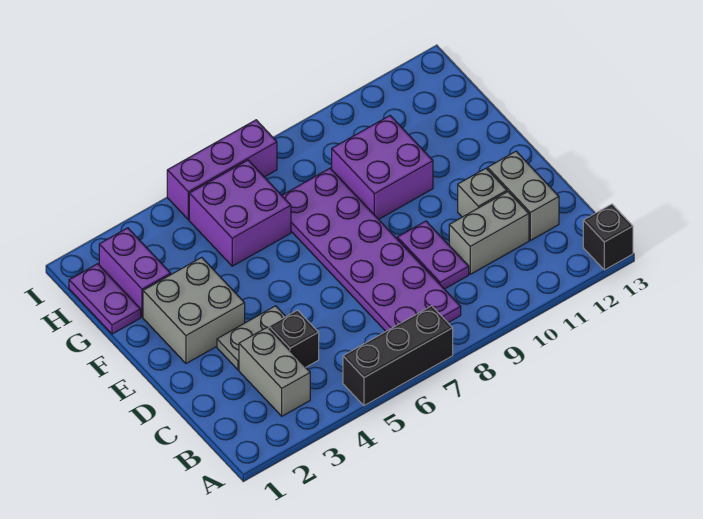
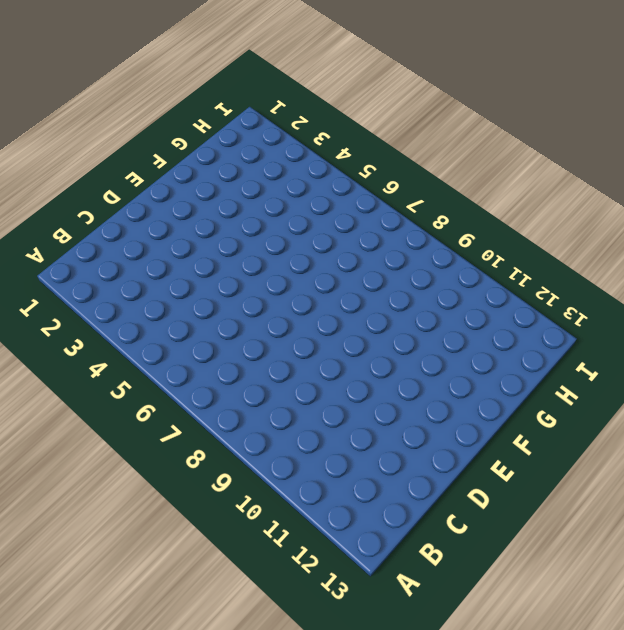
none -> black 1x3 brick [343,306,453,406]
none -> black 1x1 brick [583,204,633,270]
none -> grey 1x2 brick [239,327,310,416]

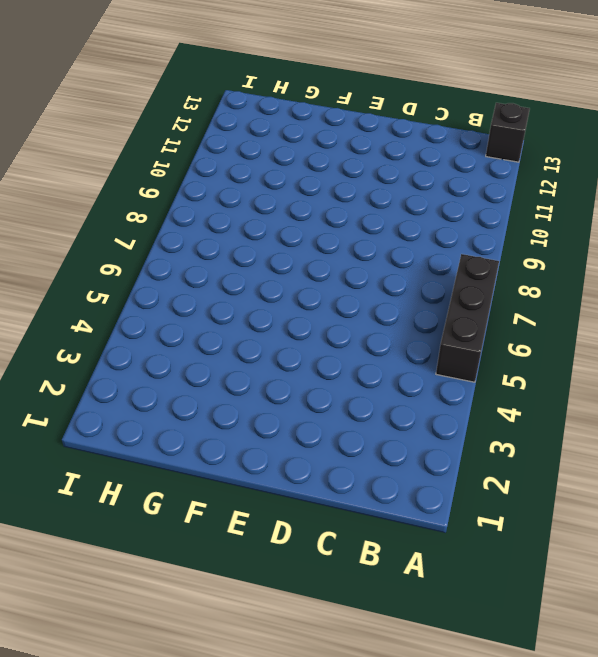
none -> grey 1x2 brick [239,327,310,416]
none -> purple 2x6 plate [282,168,461,331]
none -> black 1x1 brick [269,310,319,367]

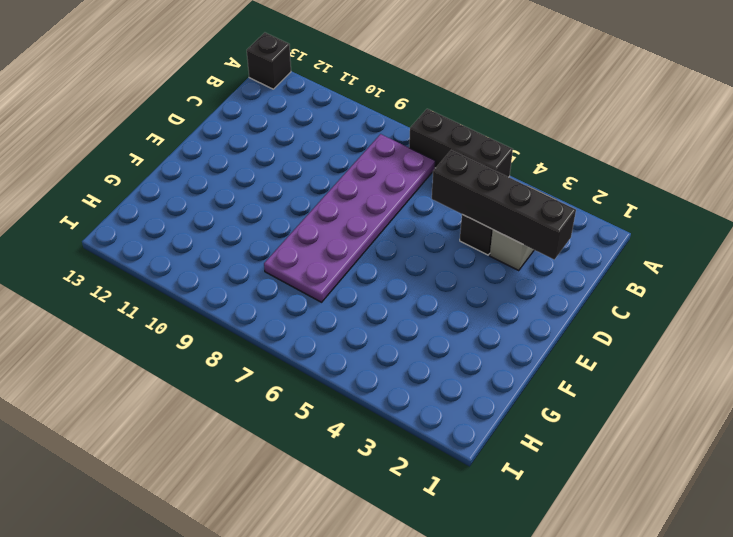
black 1x4 brick [432,150,576,259] -> none
none -> purple 1x2 plate [397,221,469,289]
none -> grey 1x2 brick [449,192,529,274]
none -> grey 1x2 brick [488,151,559,240]

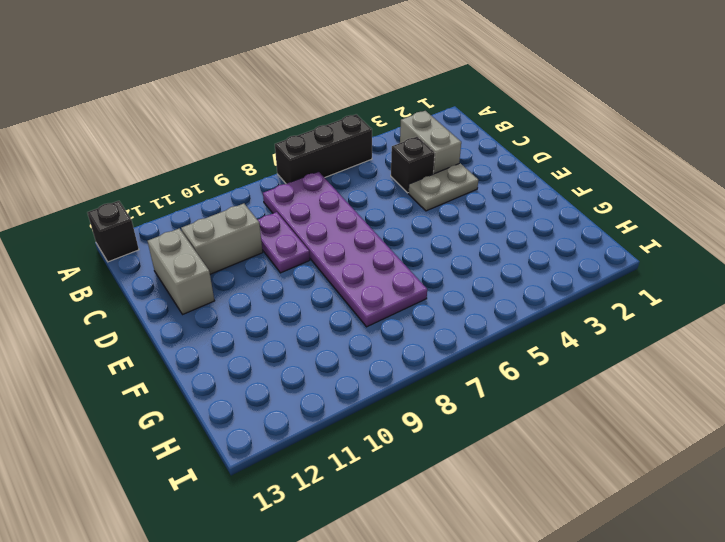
none -> grey 1x1 brick [458,168,507,217]
none -> grey 2x2 brick [143,257,245,363]
none -> purple 2x2 brick [332,116,433,219]

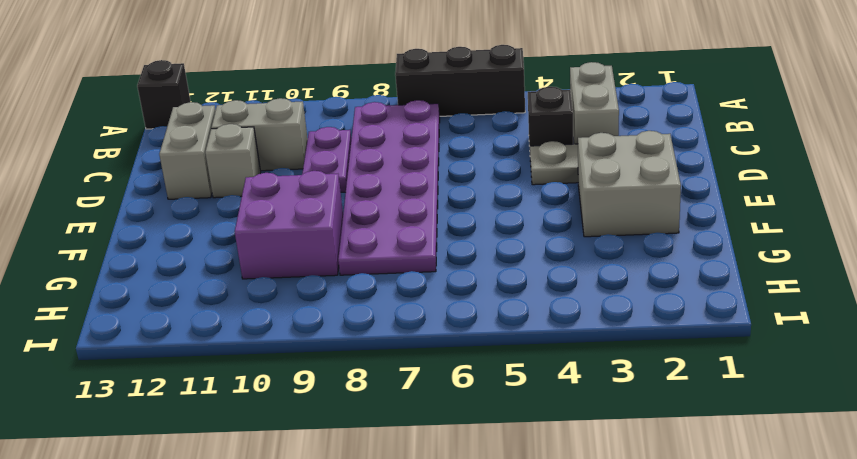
none -> purple 1x2 plate [69,264,141,334]
none -> purple 1x2 brick [99,228,171,317]
none -> purple 2x2 brick [189,160,291,266]

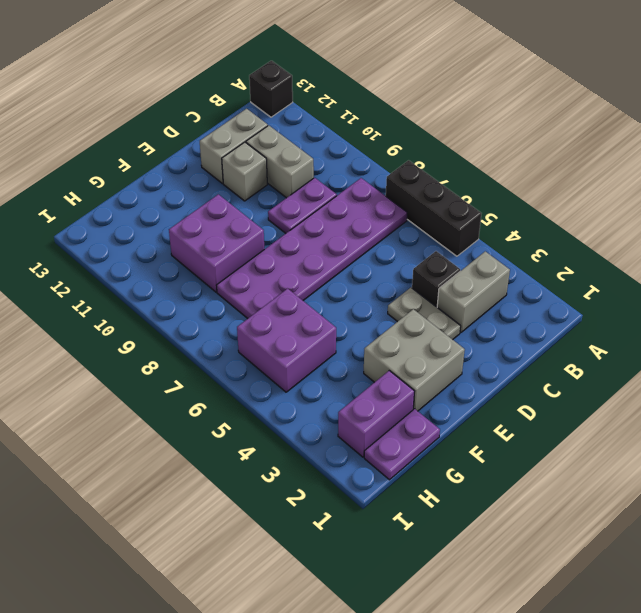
none -> purple 1x3 brick [167,120,277,220]

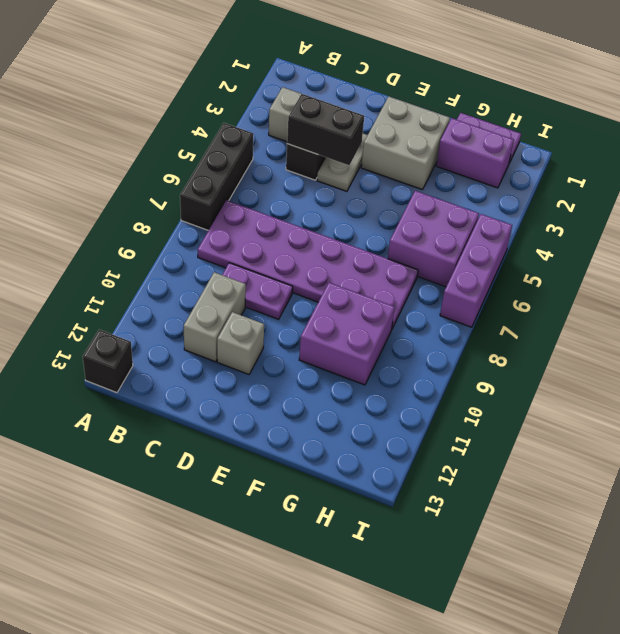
black 1x2 brick [287,94,364,165] -> none
none -> grey 1x2 brick [488,151,559,240]

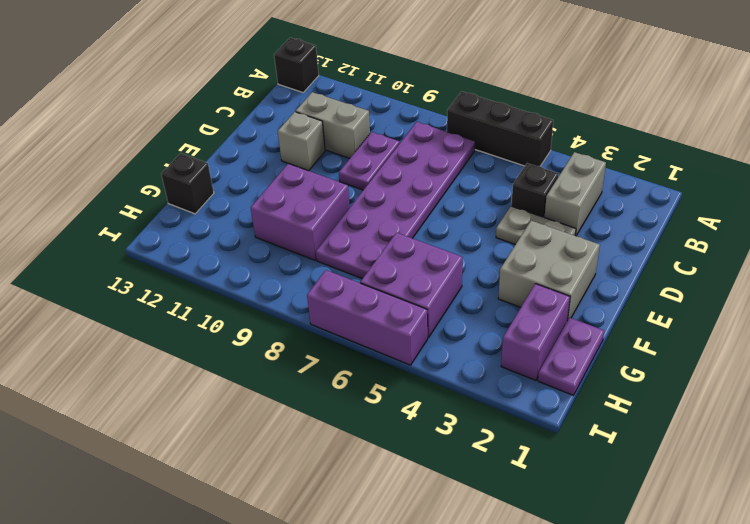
black 1x1 brick [161,153,214,214] -> none
none -> grey 1x2 brick [488,151,559,240]

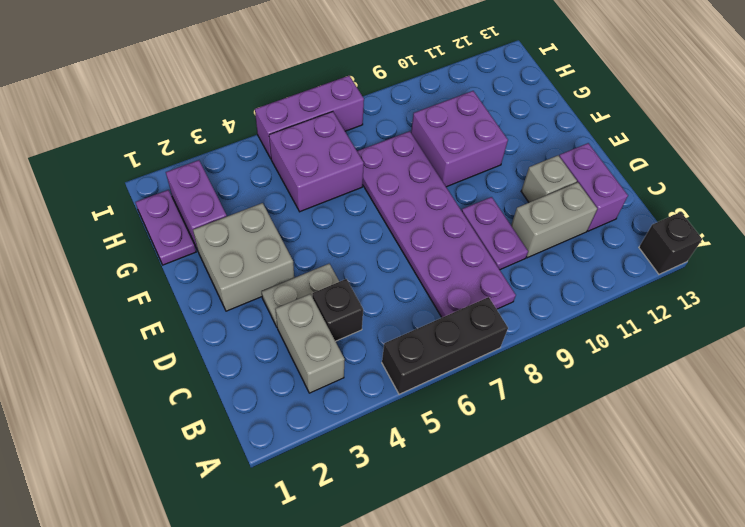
purple 1x2 brick [559,143,628,231] -> grey 1x2 brick [488,151,559,240]

